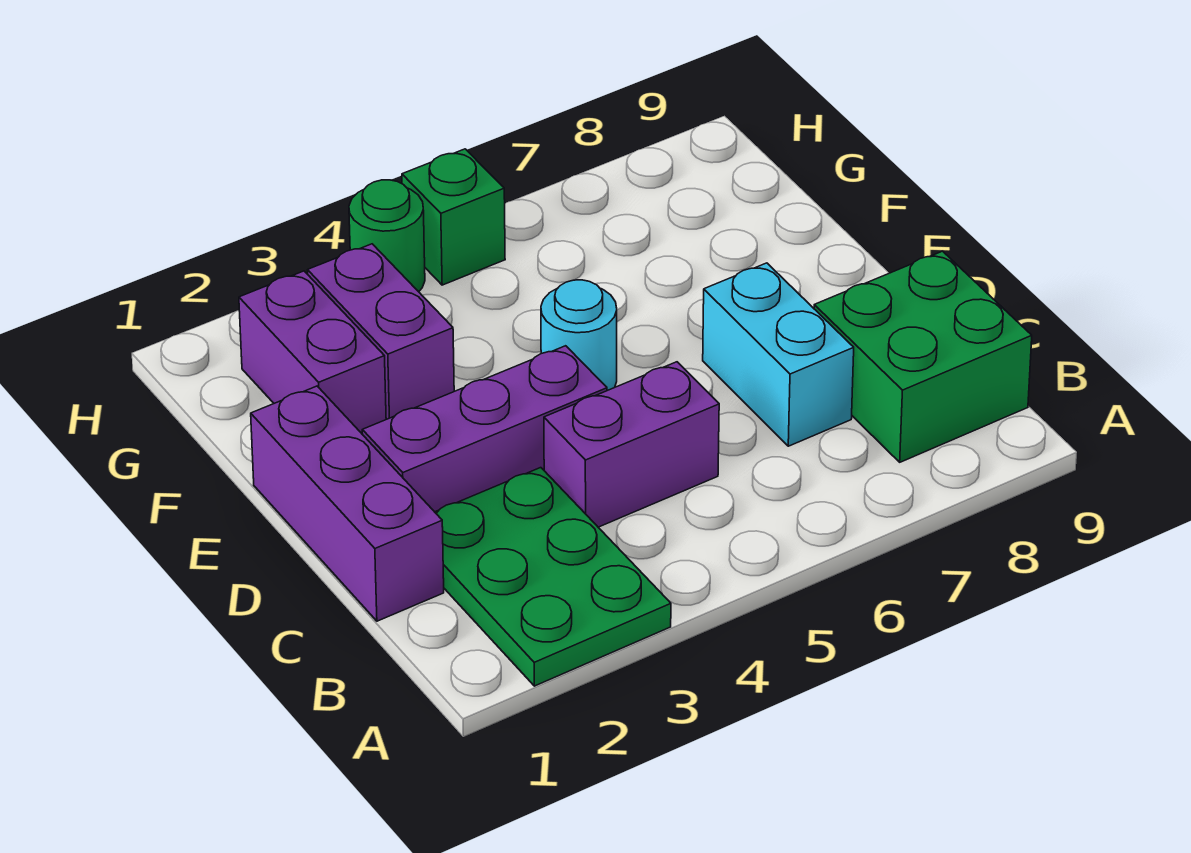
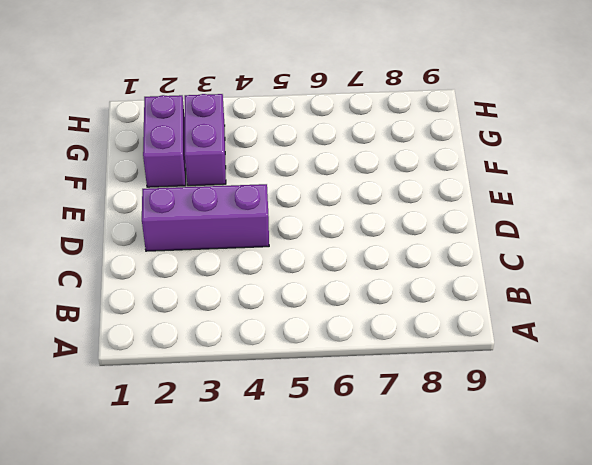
none -> green 2x3 plate [435,468,671,686]
none -> green 2x2 brick [814,251,1032,462]

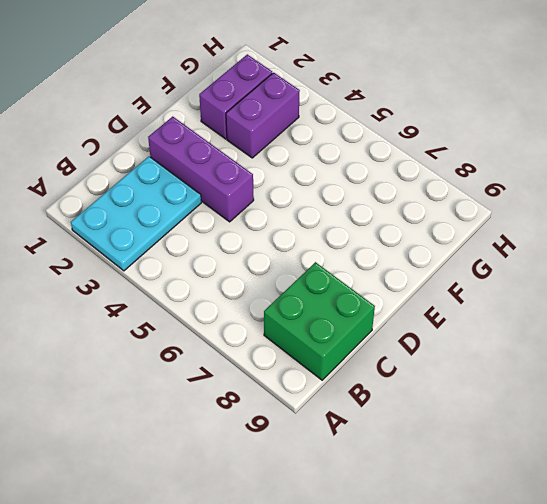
cyan 2x3 plate [71,156,201,271] -> green 2x3 plate [435,468,671,686]
none -> purple 1x3 brick [251,386,444,621]
none -> purple 1x2 brick [544,362,719,527]

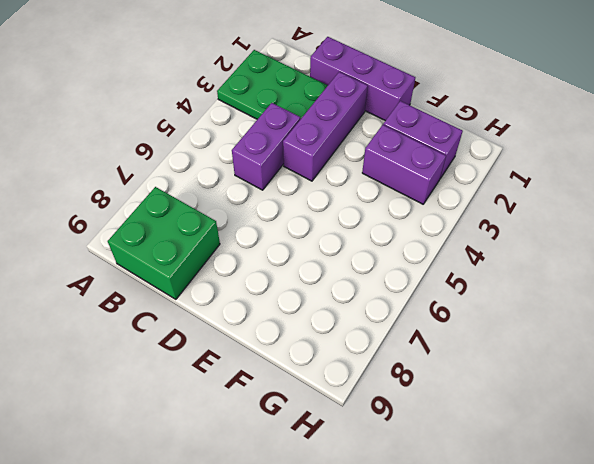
none -> cyan 1x2 brick [703,263,854,446]
none -> cyan 1x1 round brick [541,280,617,391]

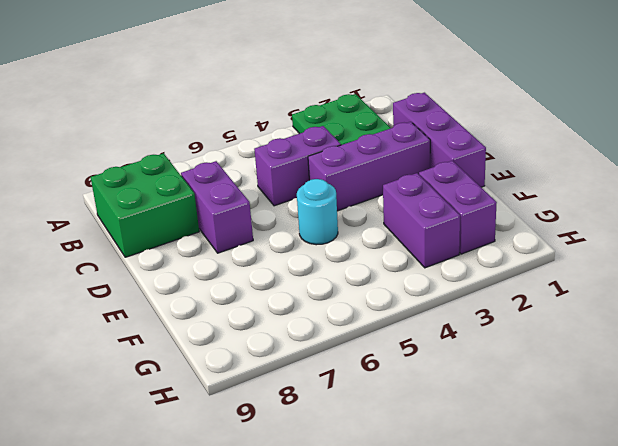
purple 1x2 brick [181,161,253,253] -> cyan 1x2 brick [703,263,854,446]
none -> green 1x1 round brick [349,180,425,292]
none -> green 1x1 brick [402,149,505,285]

